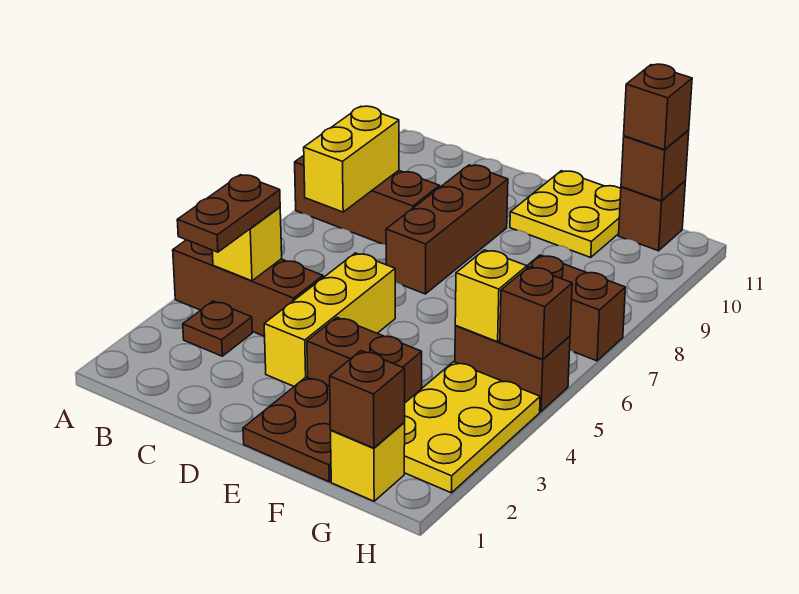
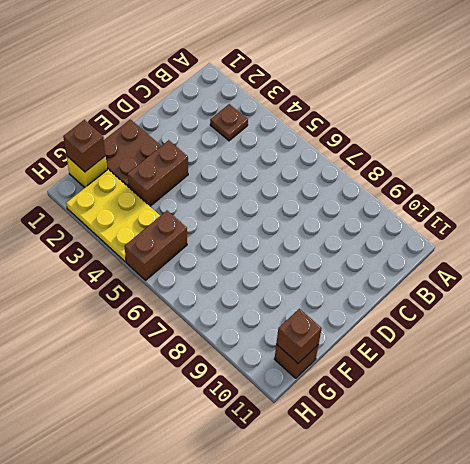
none -> brown 1x3 brick [173,240,323,336]
none -> brown 1x3 brick [295,156,440,244]
none -> yellow 1x3 brick [264,253,395,386]

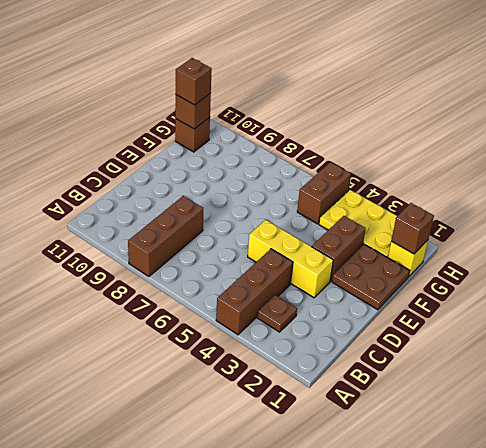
none -> brown 1x3 brick [386,165,508,294]
none -> yellow 2x2 plate [510,171,621,257]
none -> brown 1x2 brick [527,255,626,361]

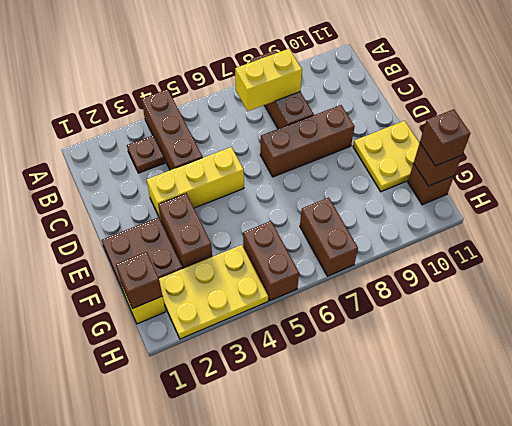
none -> yellow 1x1 brick [212,207,282,281]
none -> yellow 1x1 brick [455,250,527,342]
none -> brown 1x1 brick [500,267,572,360]

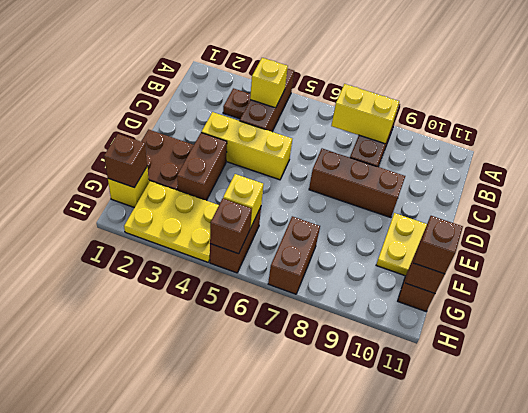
none -> brown 1x2 plate [177,175,280,252]

